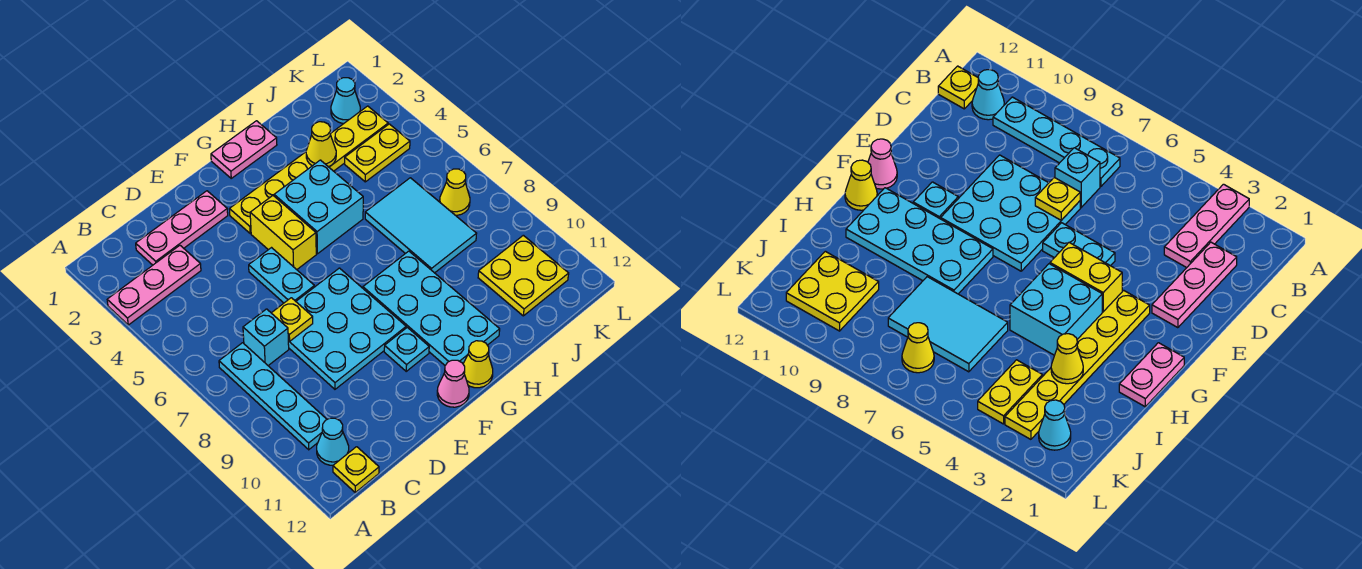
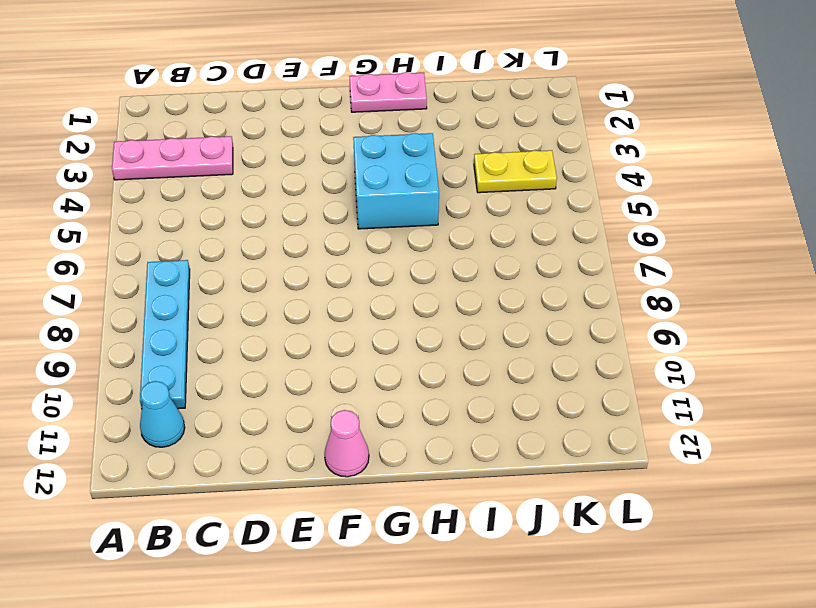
none -> yellow 1x1 plate [333,447,379,492]
none -> pink 1x3 plate [136,191,228,265]
none -> cyan 1x1 brick [243,309,289,366]

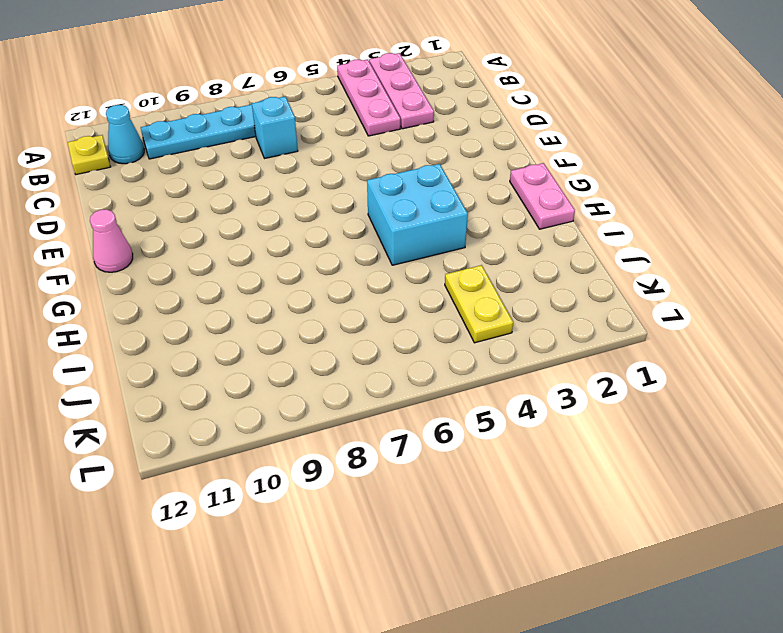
pink 1x3 plate [337,59,400,136] -> pink 1x3 plate moved to [136,191,228,265]
none -> cyan 3x3 plate [288,268,406,389]
none -> cyan 1x2 plate [249,248,315,303]
none -> yellow 1x6 plate [229,106,388,233]

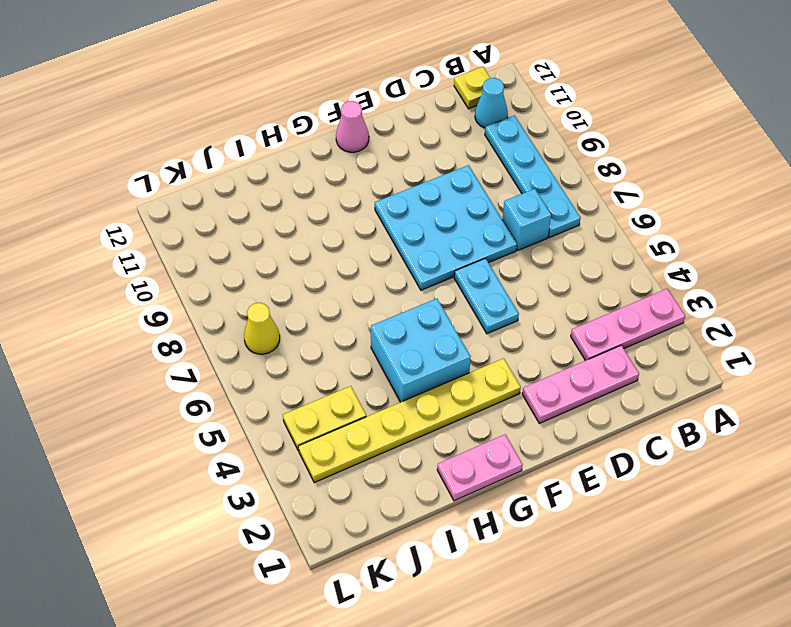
none -> yellow 1x2 brick [250,196,316,270]
none -> cyan 1x1 plate [384,327,429,371]
none -> cyan 2x4 plate [363,251,500,365]

